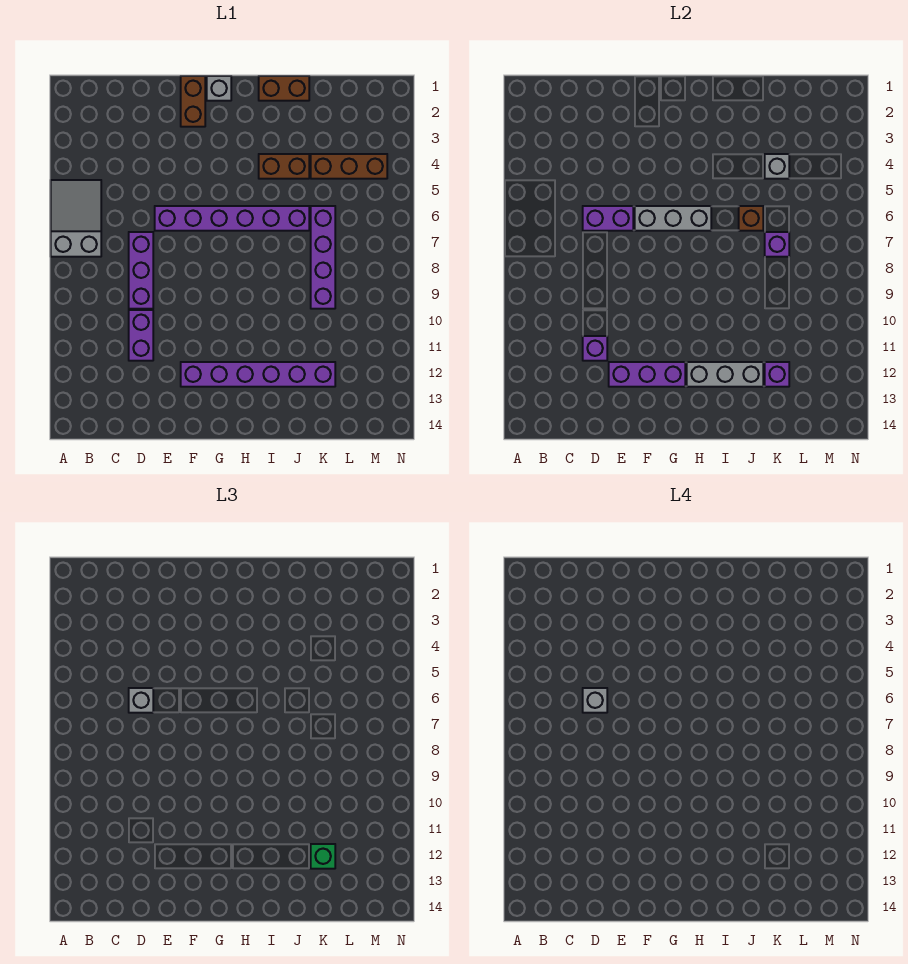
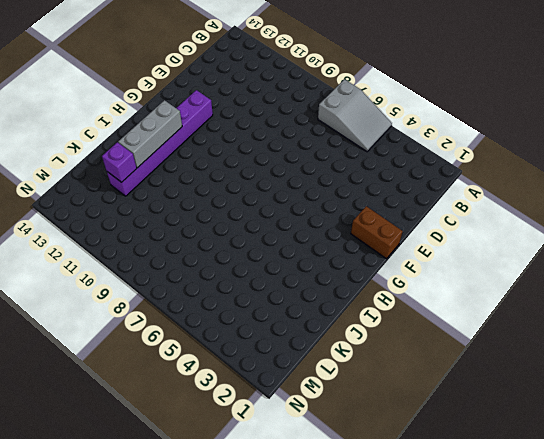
none -> purple 1x3 brick [129,232,153,309]
none -> purple 1x2 brick [129,310,153,361]
none -> purple 1x6 brick [155,206,309,231]

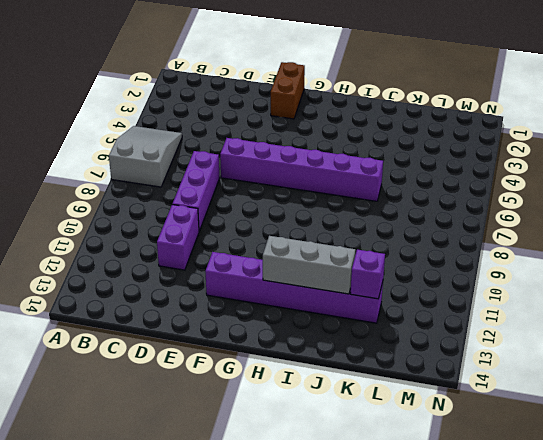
none -> grey 1x1 brick [207,76,231,101]
none -> brown 1x2 brick [259,76,309,101]
none -> brown 1x2 brick [259,154,309,179]

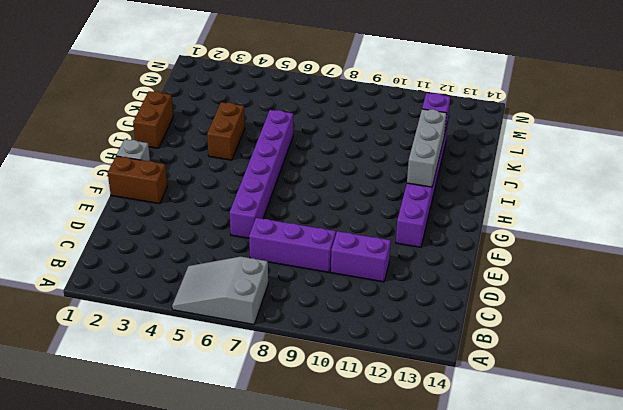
none -> brown 1x3 brick [311,154,387,179]
none -> purple 1x4 brick [311,206,335,309]
none -> purple 1x2 brick [583,206,633,231]

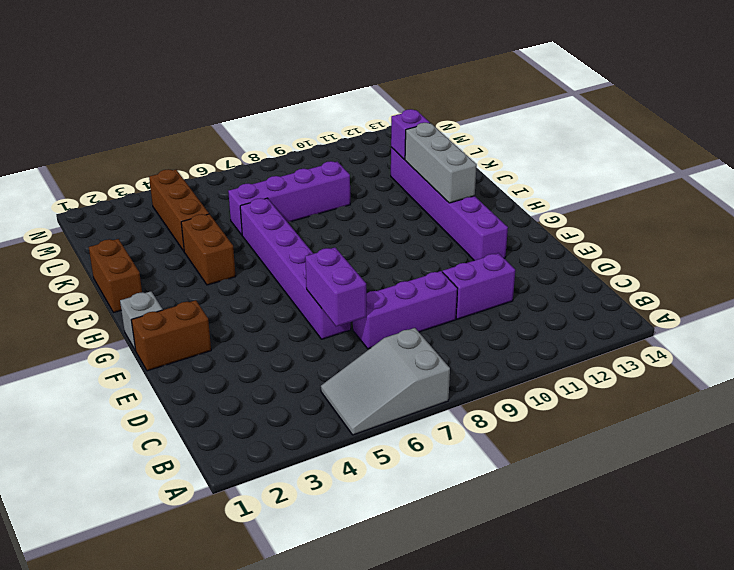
none -> purple 1x1 brick [583,336,607,361]
none -> purple 1x3 brick [609,362,685,387]
none -> grey 1x3 brick [635,206,711,231]

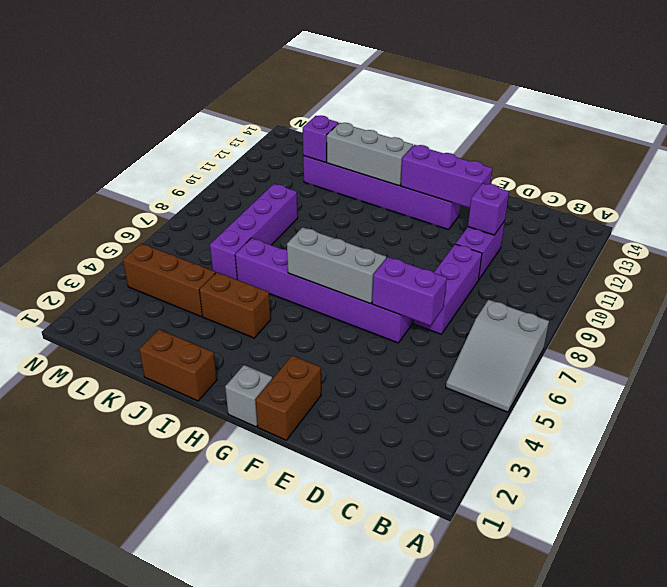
none -> brown 1x1 brick [739,206,763,231]
none -> grey 1x1 brick [765,154,789,179]
none -> purple 1x1 brick [765,232,789,257]

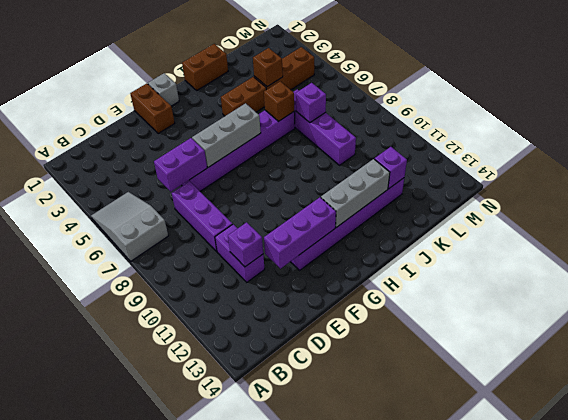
brown 1x1 brick [253,48,283,87] -> grey 1x1 brick [765,154,789,179]
none -> grey 1x1 brick [129,688,153,713]
none -> green 1x1 brick [311,844,335,869]
none -> grey 1x1 brick [583,688,607,713]

